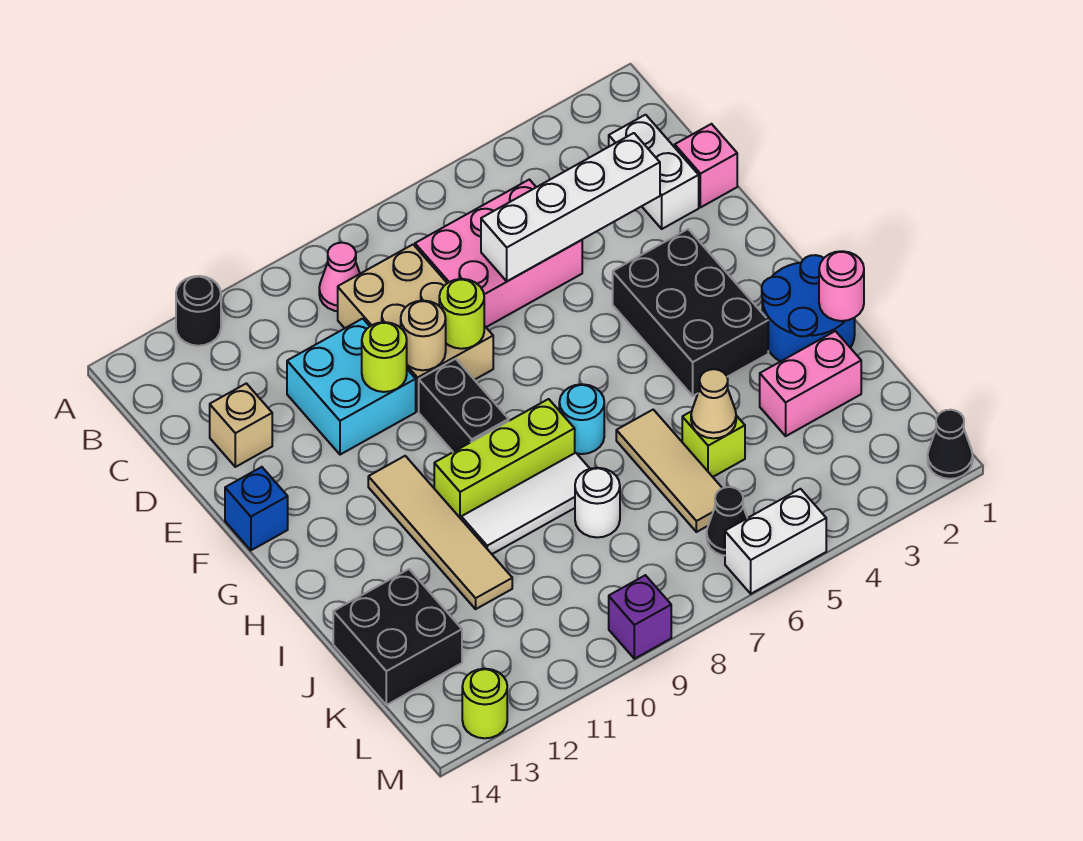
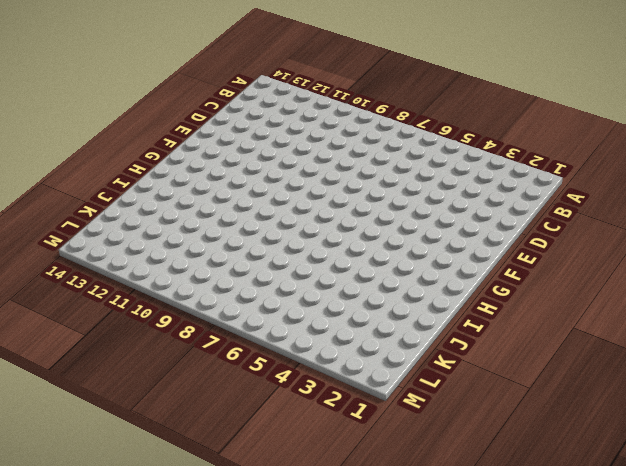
none -> black 1x1 round brick [176,276,221,346]
none -> pink 1x1 cone [319,243,360,311]
none -> white 1x2 brick [609,115,699,229]
none -> pink 2x3 brick [415,180,582,327]

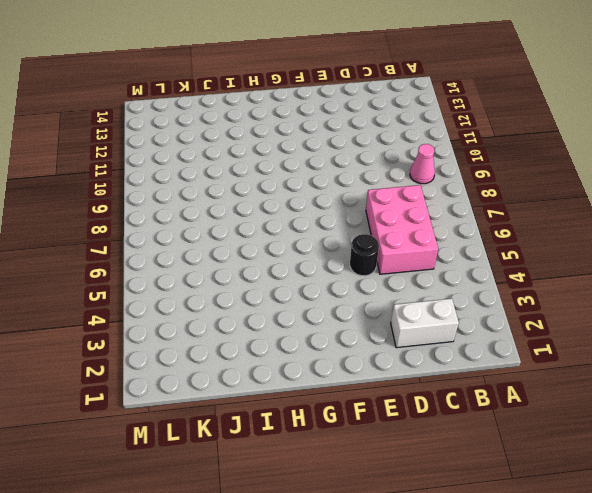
black 1x1 round brick [350,234,379,276] -> black 1x1 round brick moved to [176,276,221,346]
none -> tan 2x3 brick [338,245,493,411]
none -> pink 1x1 brick [675,124,737,207]
none -> cyan 2x2 brick [287,319,416,455]
none -> tan 1x1 brick [210,383,272,467]

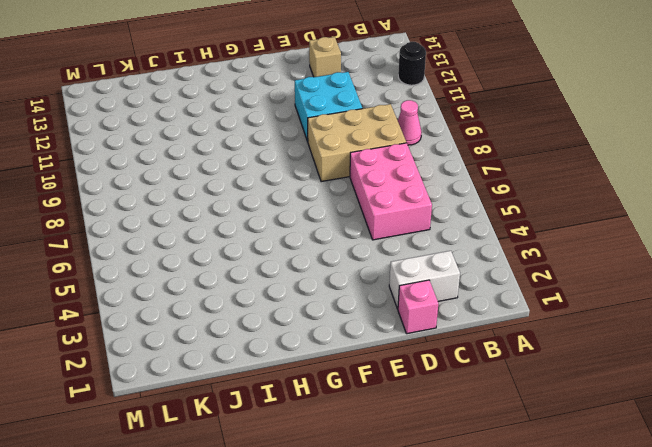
none -> black 2x3 brick [613,229,768,396]
none -> black 1x2 brick [419,359,509,452]
none -> blue 1x1 brick [225,467,288,550]
none -> tan 1x4 tile [368,456,512,609]

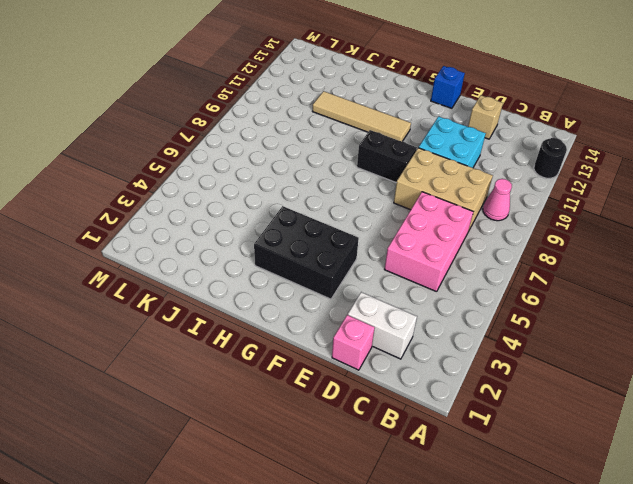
none -> blue 2x2 round brick [762,255,855,362]
none -> cyan 1x1 round brick [559,384,604,454]
none -> lime 1x3 brick [434,399,575,519]
none -> tan 1x3 tile [616,410,722,532]

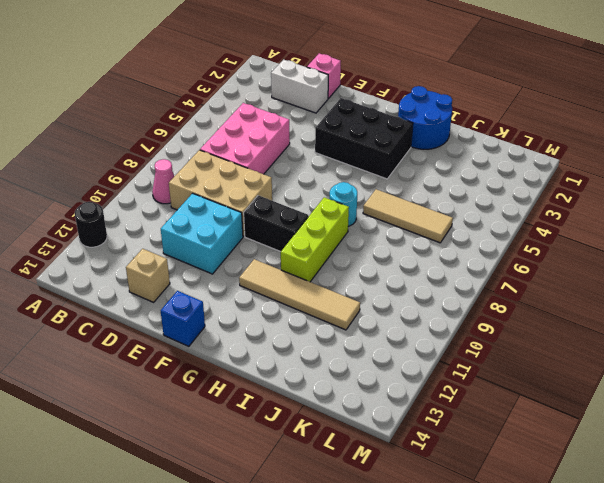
none -> white 1x3 tile [461,453,590,554]
none -> pink 1x2 brick [760,331,861,436]
none -> lime 1x1 brick [682,411,745,477]
none -> white 1x1 round brick [575,468,620,537]

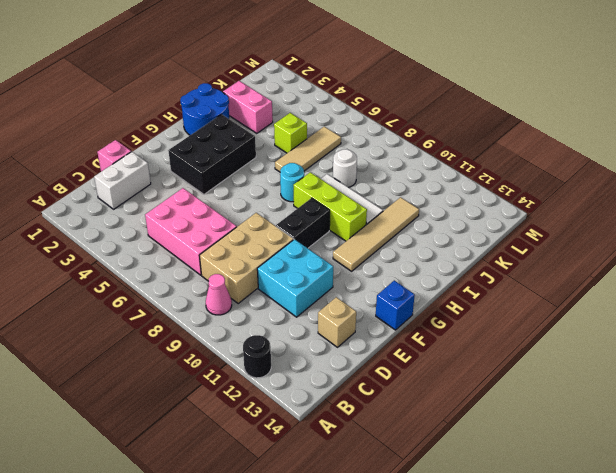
none -> black 2x2 brick [333,569,462,705]
none -> black 1x1 cone [707,487,747,556]
none -> black 1x1 cone [928,410,973,479]
none -> white 1x2 brick [725,489,826,594]

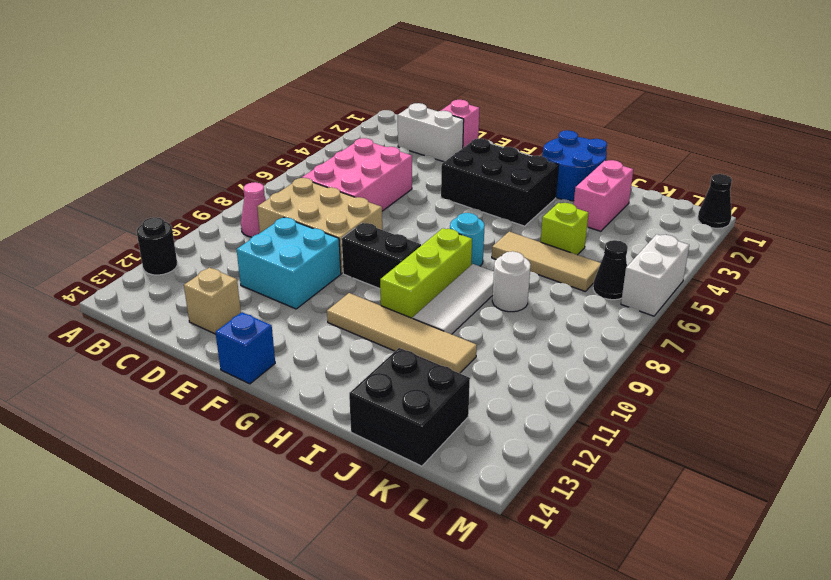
none -> purple 1x1 brick [609,575,671,659]
none -> lime 1x1 round brick [462,669,507,738]
none -> white 1x4 brick [481,133,660,281]
none -> lime 1x1 round brick [439,279,484,349]

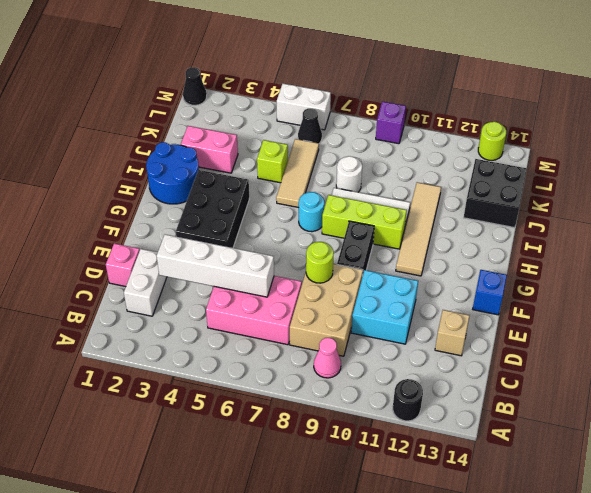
none -> tan 1x1 round brick [401,301,446,370]
none -> lime 1x1 round brick [362,322,407,392]
none -> pink 1x1 round brick [819,251,864,321]
none -> tan 1x1 cone [691,369,736,438]

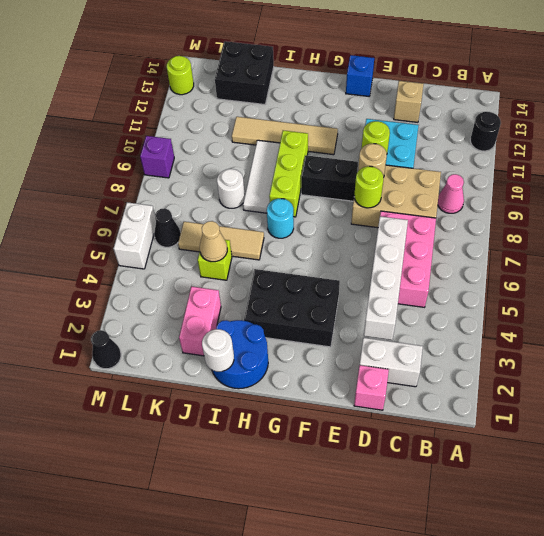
white 1x1 round brick [202,329,234,372] -> pink 1x1 round brick [819,251,864,321]

